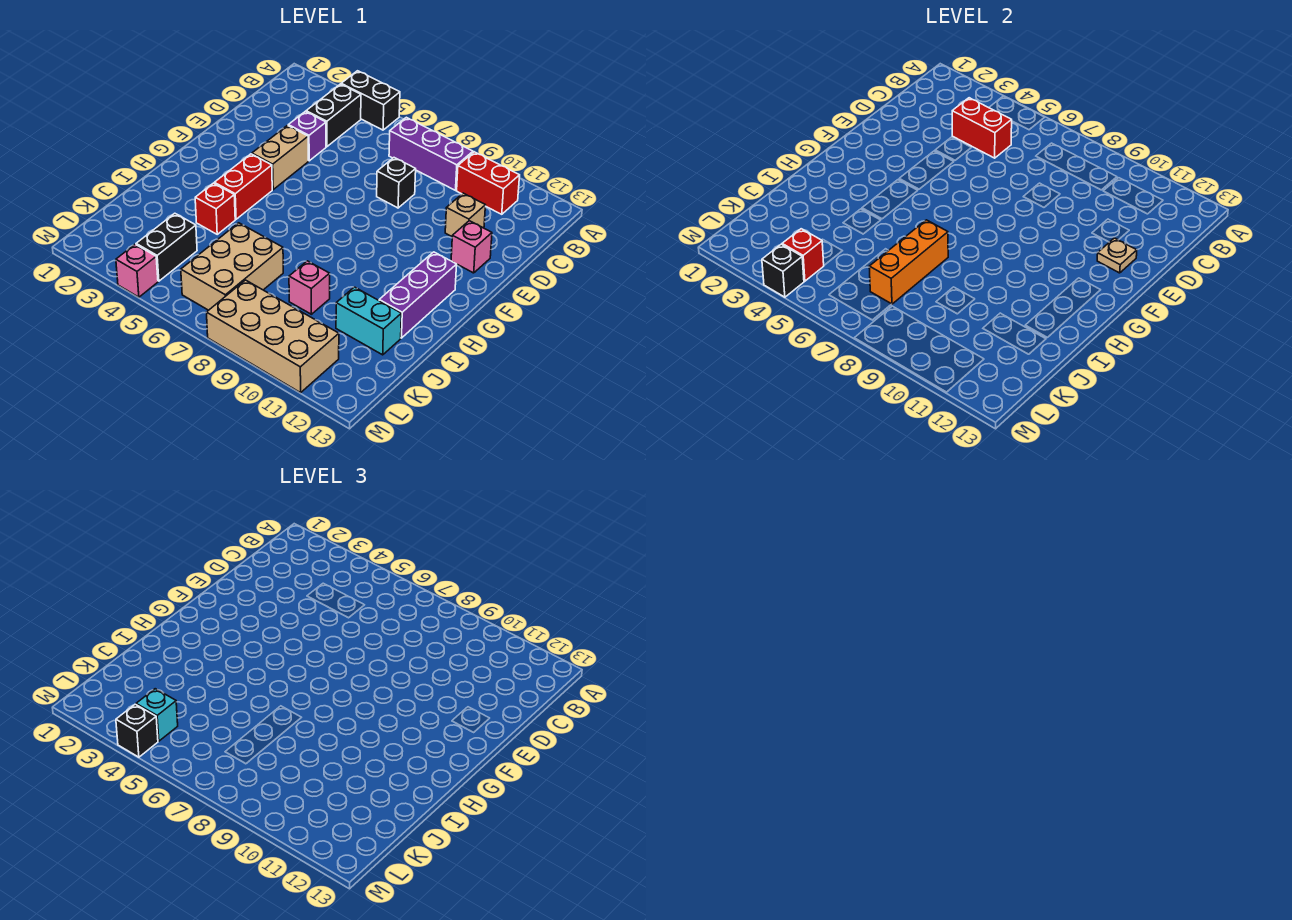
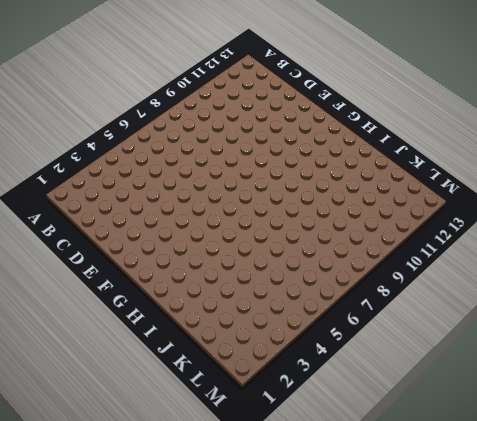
none -> black 1x2 brick [341,71,400,130]
none -> black 1x2 brick [306,84,361,147]
none -> purple 1x3 brick [389,117,473,190]

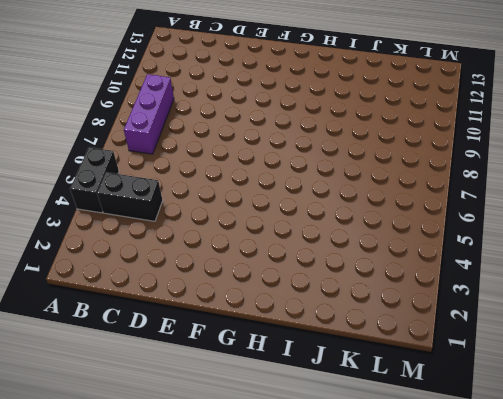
none -> red 1x2 brick [457,152,520,214]
none -> purple 1x1 brick [288,111,326,161]
none -> black 1x1 brick [377,158,416,208]

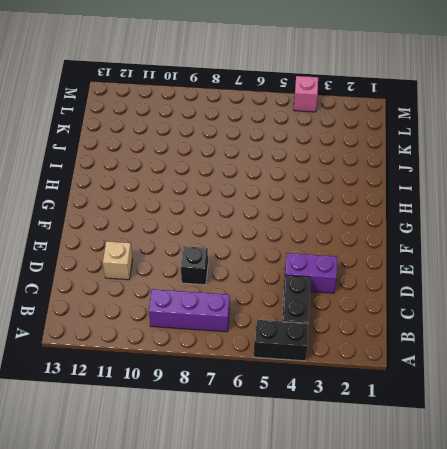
purple 1x2 brick [284,253,337,293] -> purple 1x1 brick [288,111,326,161]
none -> red 1x2 brick [457,152,520,214]
none -> tan 1x2 brick [252,125,308,190]
none -> pink 1x1 brick [451,221,492,273]

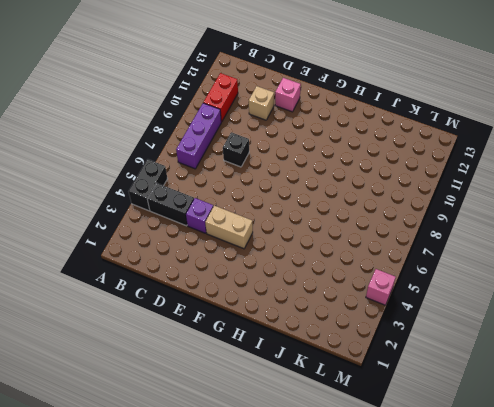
none -> red 1x2 brick [214,154,272,219]
none -> purple 1x3 brick [379,252,457,338]
none -> red 1x1 brick [195,183,235,234]

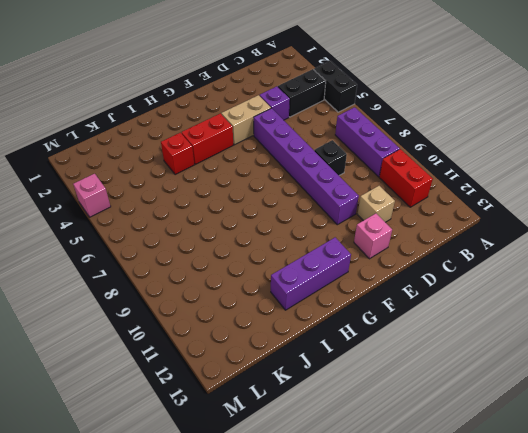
purple 1x6 brick [254,108,359,225] -> none
none -> tan 2x3 brick [181,223,283,310]
none -> pink 1x1 brick [289,261,330,314]
none -> cyan 1x2 brick [336,287,401,355]

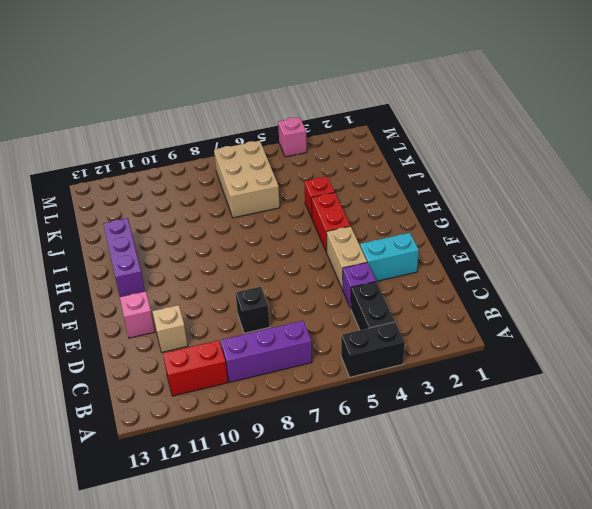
cyan 1x2 brick [360,233,419,282] -> cyan 1x2 brick moved to [336,287,401,355]
none -> pink 1x1 brick [289,261,330,314]
none -> black 1x2 brick [136,213,197,281]
none -> tan 2x4 brick [206,280,339,393]

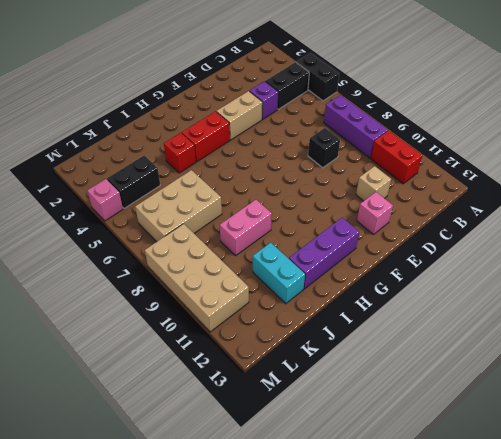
pink 1x2 brick [220,200,272,255] -> pink 1x1 brick [289,261,330,314]
none -> red 1x2 brick [952,98,1012,158]
none -> tan 1x1 plate [1097,238,1137,273]
none -> orange 1x3 brick [869,220,948,304]

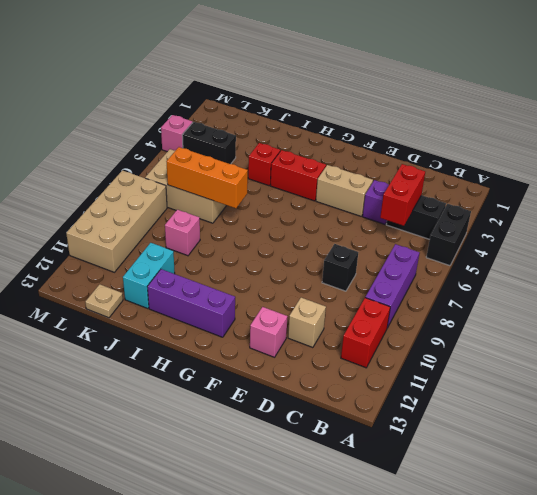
tan 1x1 plate [85,284,123,318] -> tan 1x1 plate moved to [1097,238,1137,273]
none -> red 1x1 brick [782,229,824,281]
none -> black 1x1 brick [762,244,804,297]
none -> cyan 1x1 brick [136,689,178,741]

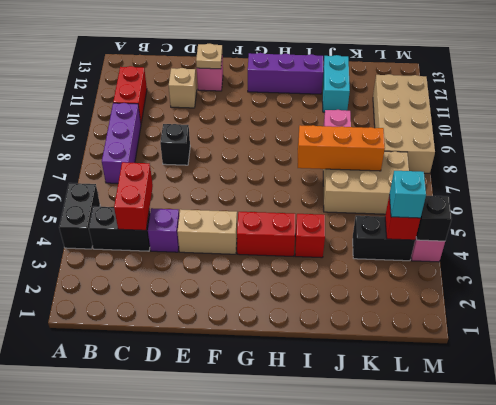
none -> black 1x1 brick [116,704,158,757]

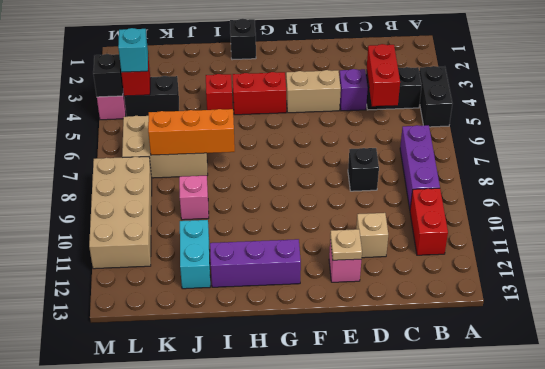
black 1x1 brick [230,19,256,60] -> black 1x1 brick moved to [116,704,158,757]

